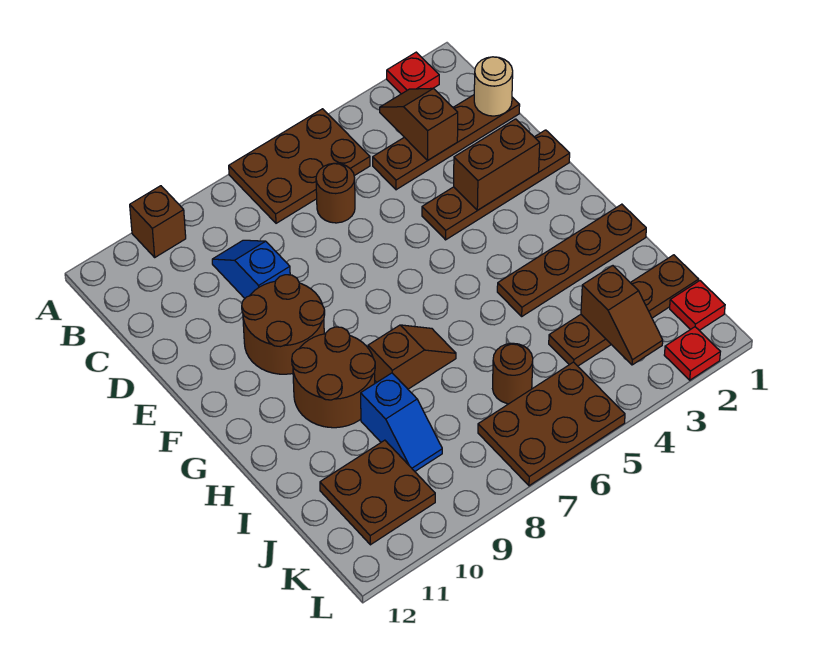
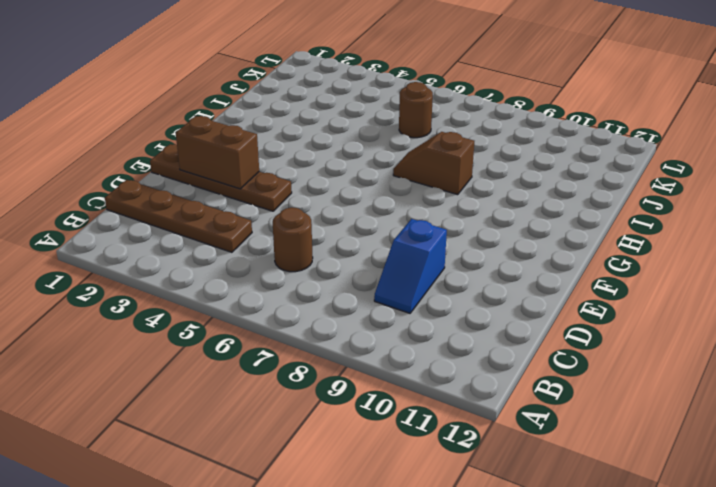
none -> red 1x1 plate [387,52,439,94]
none -> brown 2x3 plate [229,109,370,223]
none -> brown 1x1 brick [130,186,186,257]

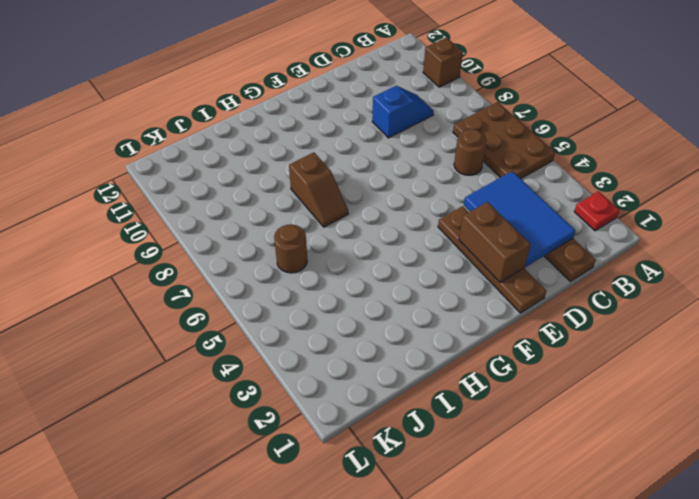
blue 2x3 tile [464,171,575,267] -> brown 1x2 slope [380,88,458,160]
none -> brown 2x2 round brick [242,275,325,374]
none -> brown 2x2 round brick [292,327,375,428]
none -> brown 1x4 plate [497,204,646,316]

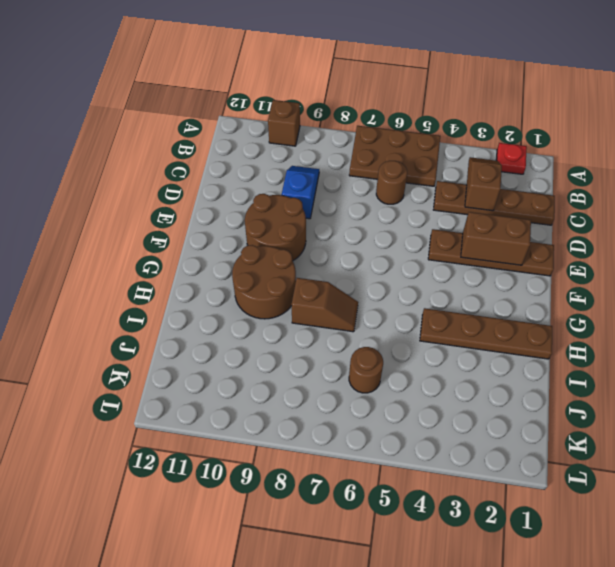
none -> blue 1x2 slope [361,373,442,471]
none -> brown 1x4 plate [549,255,699,366]
none -> brown 2x2 plate [320,440,435,545]

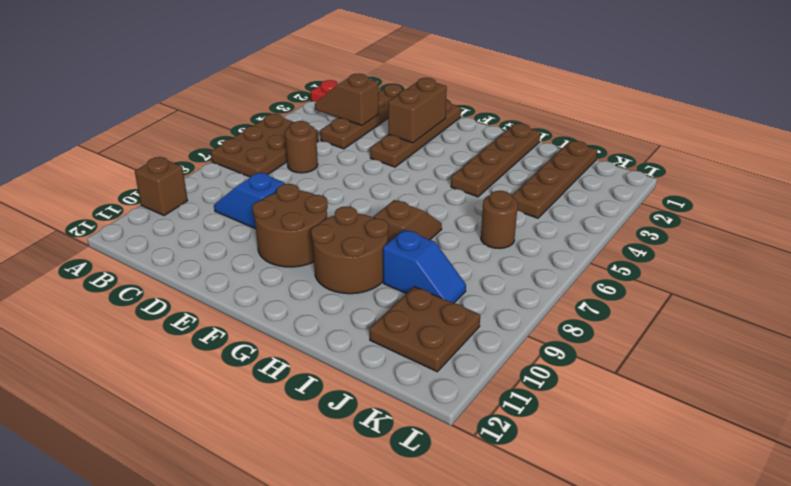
none -> red 1x1 plate [670,281,725,331]
none -> brown 2x3 plate [478,362,625,486]
none -> red 1x1 plate [664,327,720,380]

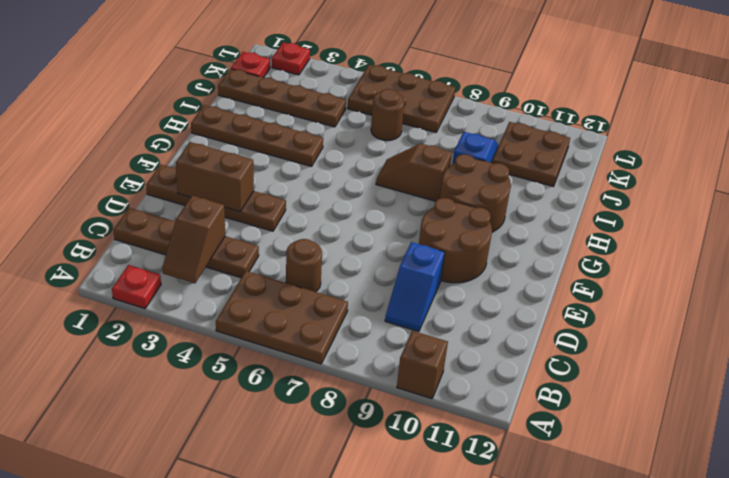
none -> tan 1x1 round brick [474,57,513,116]
none -> brown 1x2 slope [581,266,663,365]

